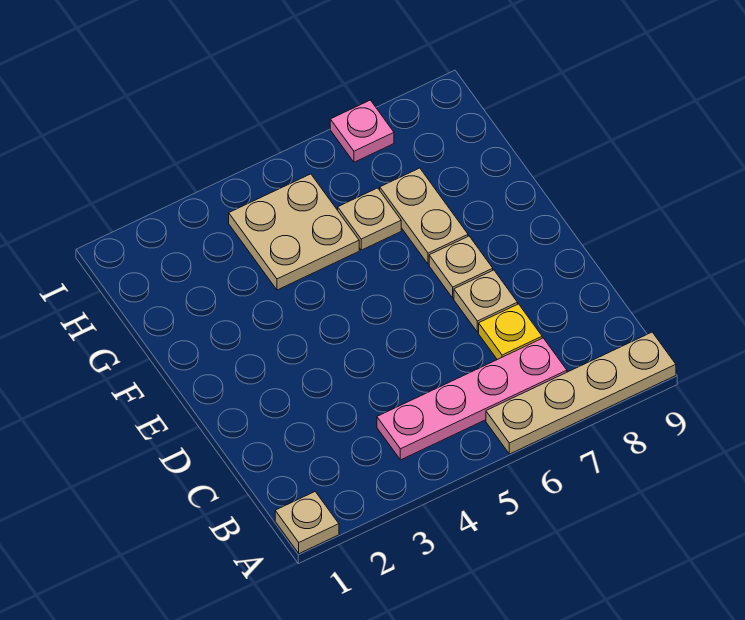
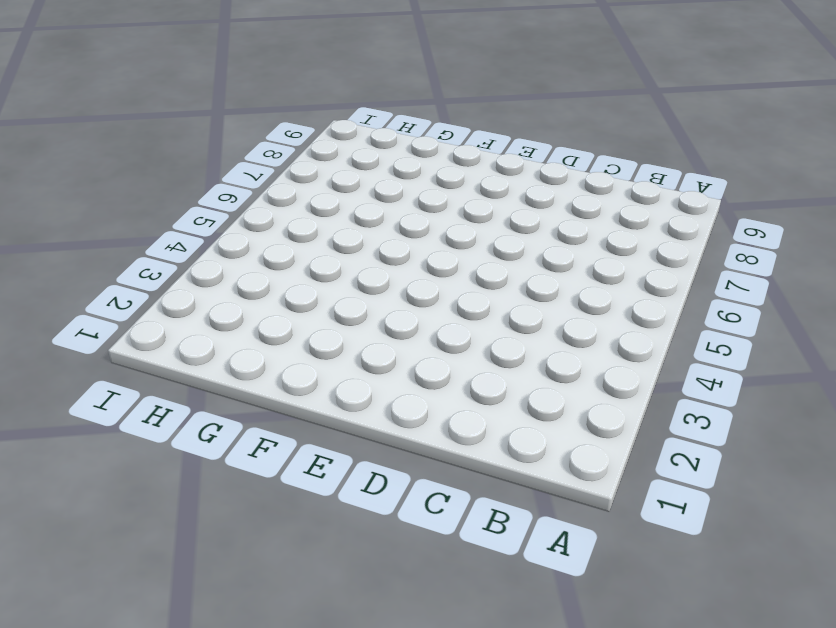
none -> tan 1x1 plate [275,492,339,554]
none -> tan 1x4 plate [486,332,676,454]

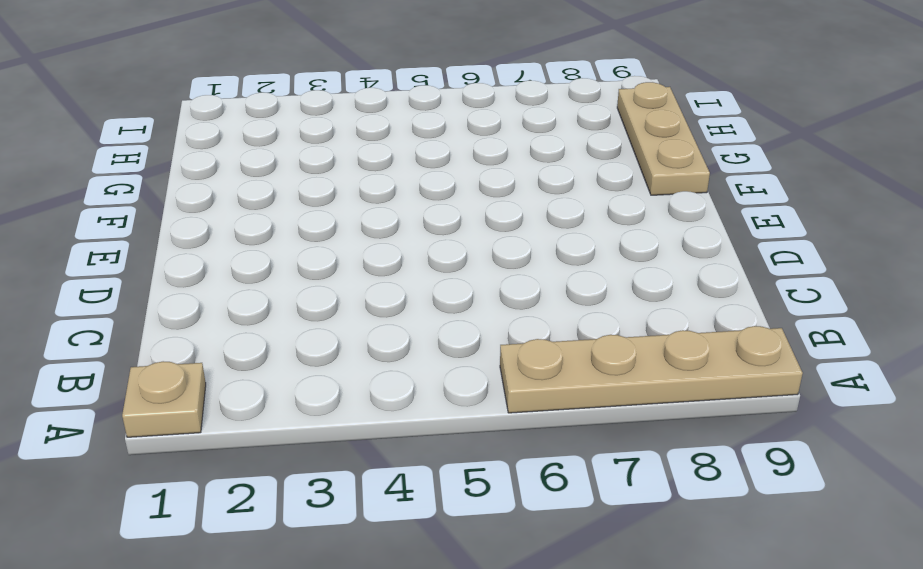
tan 1x3 plate [617,82,710,195] -> none
none -> pink 1x4 plate [377,338,567,460]
none -> yellow 1x1 plate [479,304,542,360]

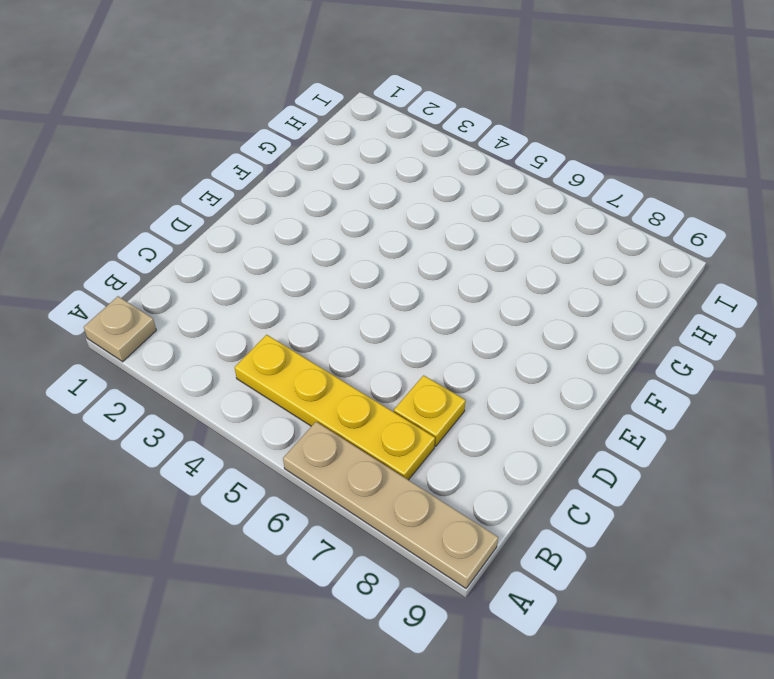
yellow 1x4 plate [235,335,435,480] -> pink 1x4 plate [377,338,567,460]
none -> tan 1x1 plate [454,270,518,332]
none -> tan 1x1 plate [429,236,493,298]

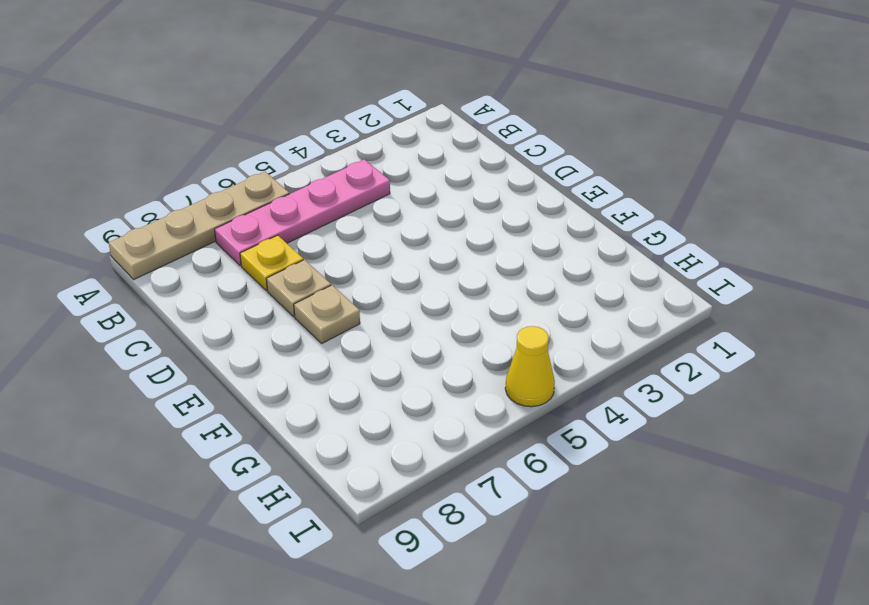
yellow 1x1 cone [505,326,555,407] -> none
none -> tan 1x1 plate [275,492,339,554]
none -> tan 1x2 plate [380,168,468,264]

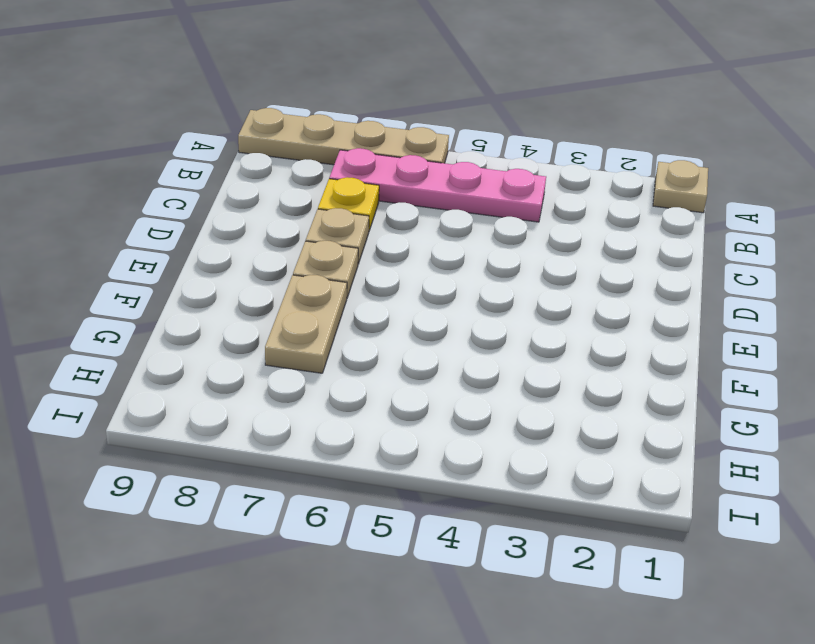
none -> tan 2x2 plate [229,174,359,290]
none -> tan 1x1 plate [338,188,401,250]

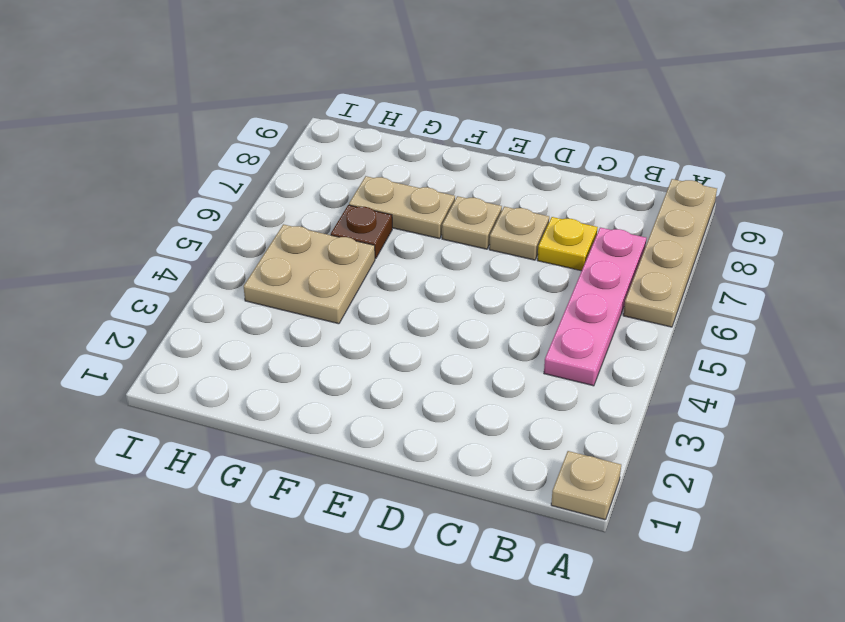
brown 1x1 plate [331,205,392,259] -> tan 1x1 plate [338,188,401,250]
none -> pink 1x1 plate [330,100,394,162]

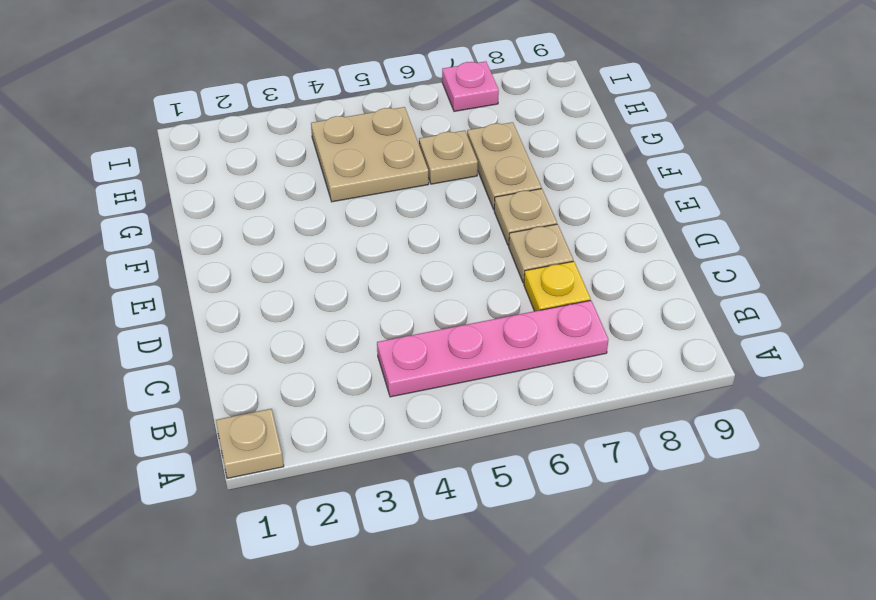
none -> tan 1x4 plate [486,332,676,454]

